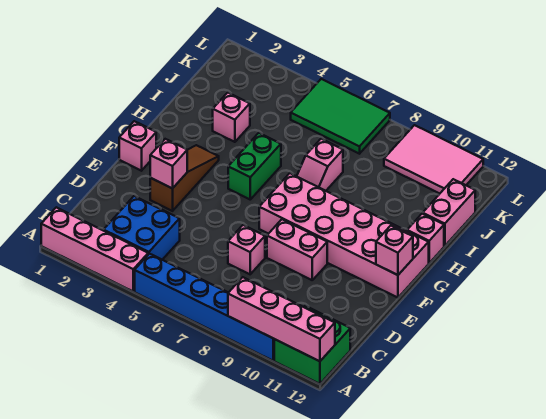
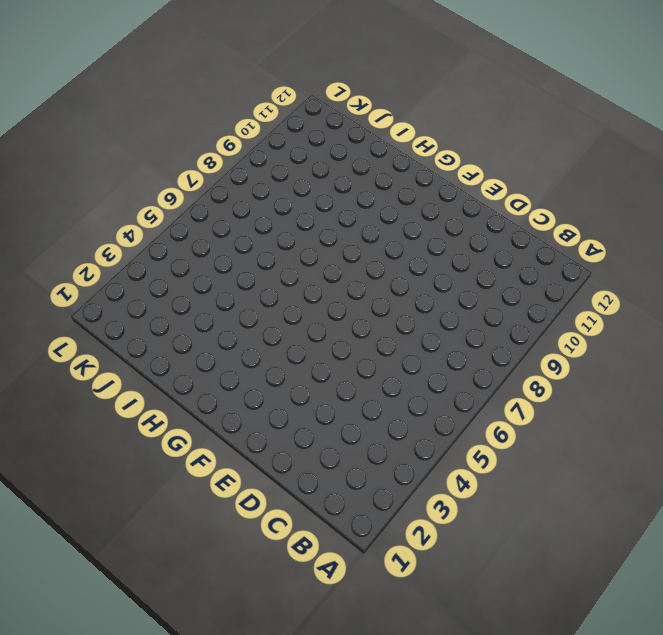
none -> pink 1x4 brick [41,207,148,291]
none -> blue 1x6 brick [135,254,274,361]
none -> green 2x2 brick [274,306,350,384]

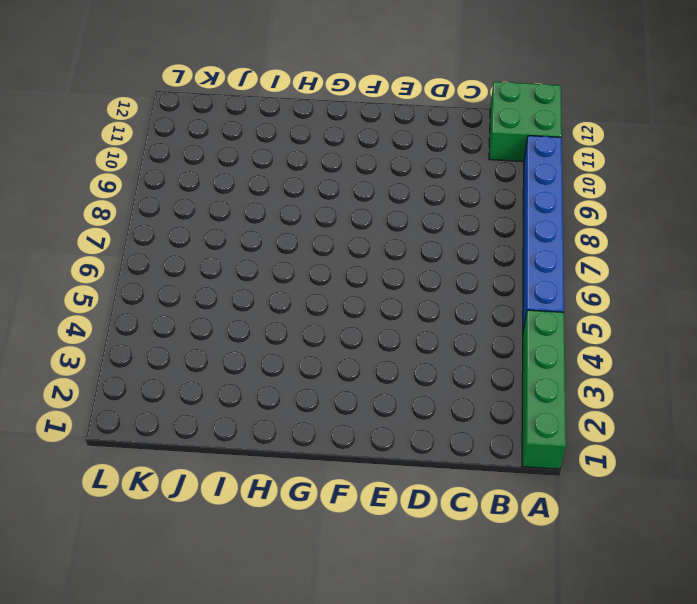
green 1x4 brick [522,310,566,469] -> pink 1x4 brick [41,207,148,291]
none -> blue 2x2 brick [104,196,180,260]
none -> pink 1x1 brick [228,225,265,274]
none -> brown 1x3 slope [150,145,219,211]

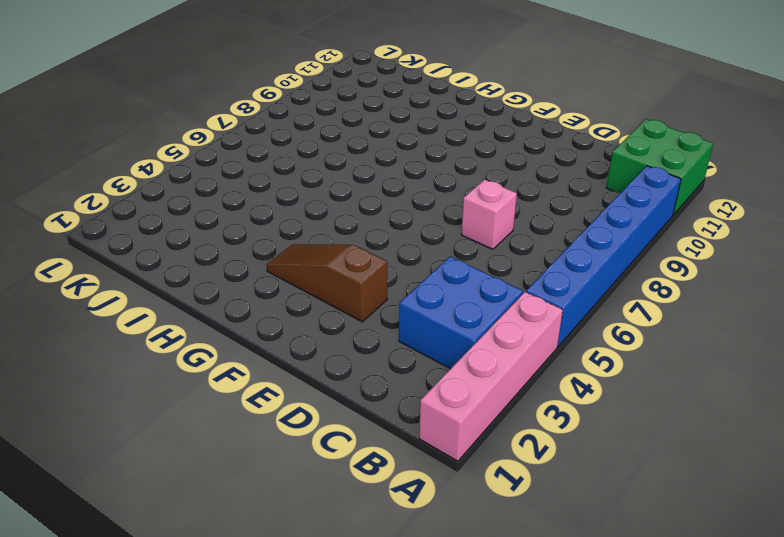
none -> pink 1x2 brick [267,219,327,280]
none -> pink 1x1 brick [119,121,156,171]
none -> pink 2x6 brick [259,173,429,298]

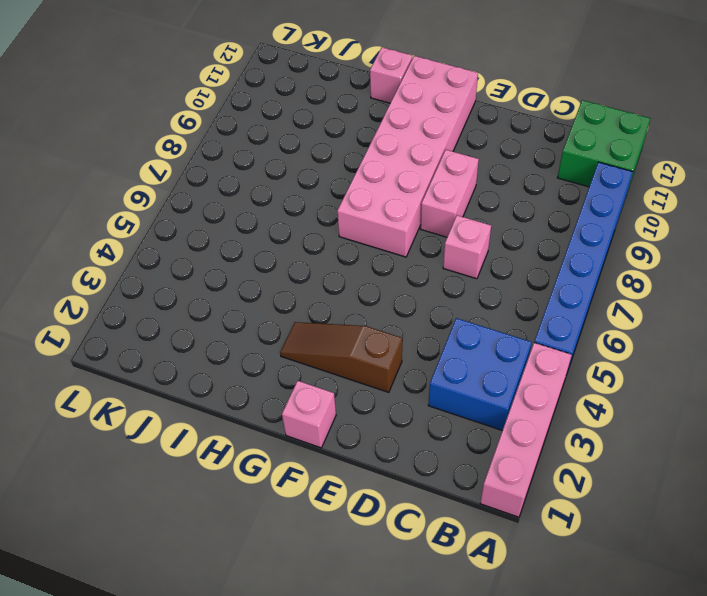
none -> green 1x2 brick [228,133,281,199]
none -> pink 1x2 slope [297,139,343,191]
none -> pink 1x1 brick [213,93,250,142]

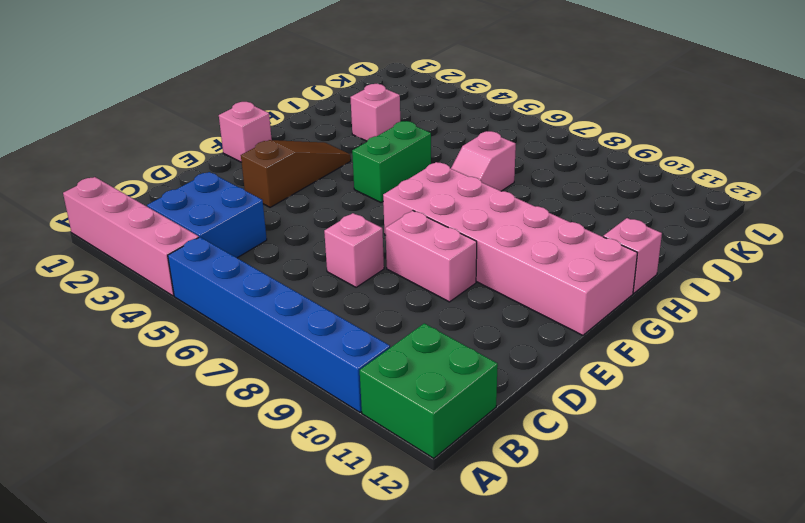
none -> pink 1x2 brick [423,179,475,246]
none -> green 2x3 tile [291,79,390,154]
none -> pink 2x3 tile [384,125,483,194]

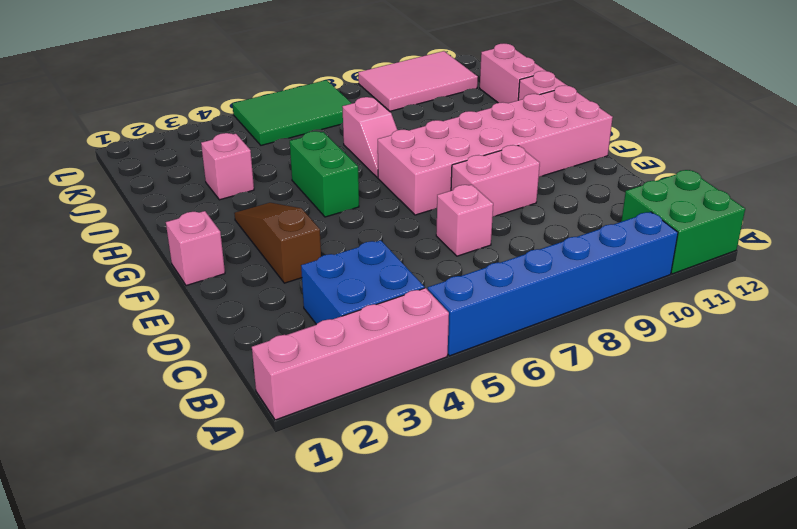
none -> pink 1x4 brick [228,277,335,361]
none -> pink 1x1 brick [150,139,187,189]
none -> pink 1x1 brick [376,226,413,275]

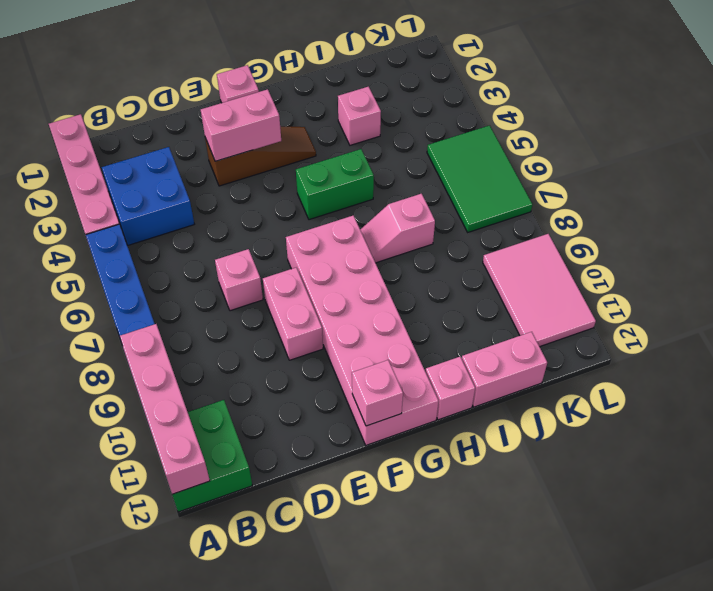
pink 1x2 brick [201,89,281,161] -> pink 1x1 brick [150,139,187,189]

